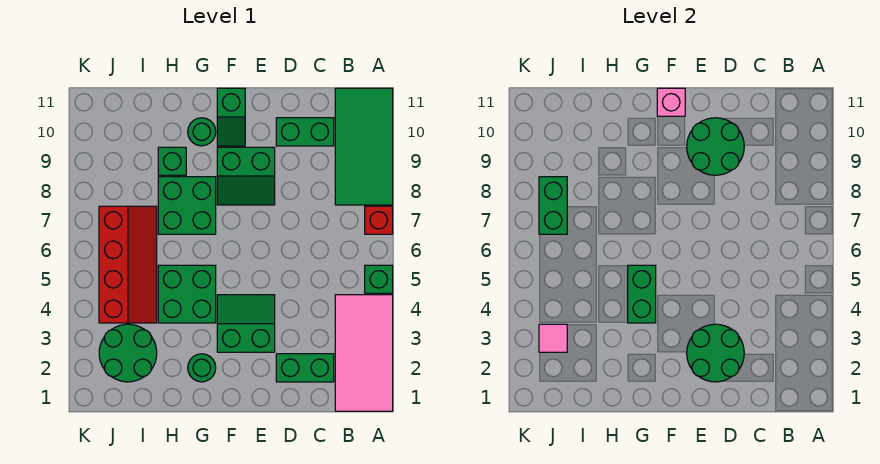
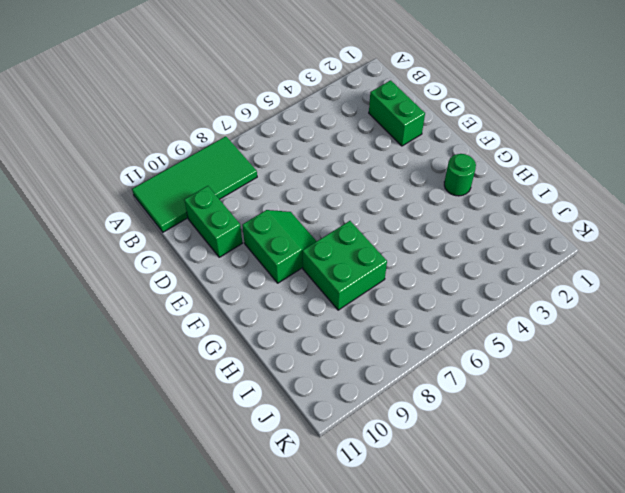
none -> pink 2x4 tile [335,295,393,411]
none -> green 1x1 brick [365,265,393,293]
none -> red 1x1 brick [365,206,393,234]

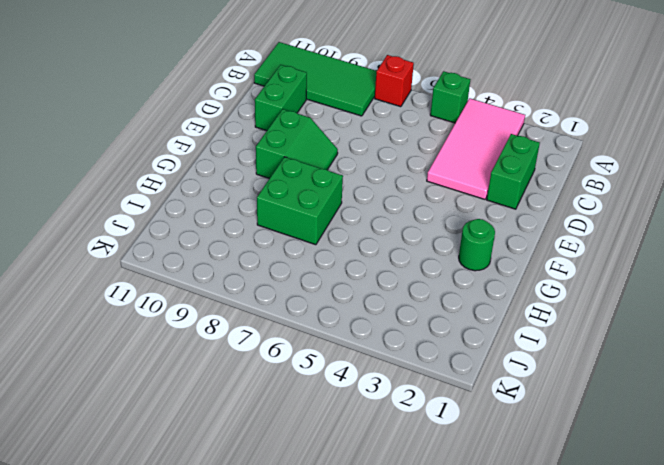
pink 2x4 tile [427,98,525,199] -> pink 2x4 tile turned to [335,295,393,411]
none -> green 2x2 slope [217,295,275,352]
none -> green 1x2 slope [217,88,245,146]
none -> green 2x2 brick [158,265,216,323]

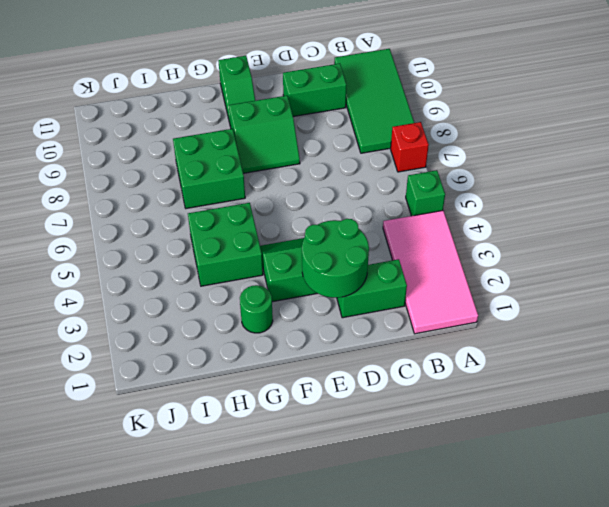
none -> green 1x1 round brick [188,118,216,146]
none -> green 1x1 brick [158,147,186,175]
none -> green 2x2 round brick [99,324,157,382]

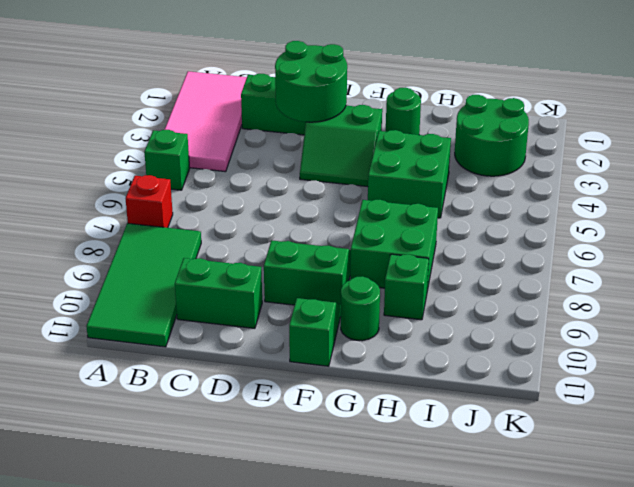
none -> red 2x4 slope [99,206,157,323]
none -> green 2x2 round brick [687,118,744,175]
none -> pink 1x1 brick [657,88,685,116]

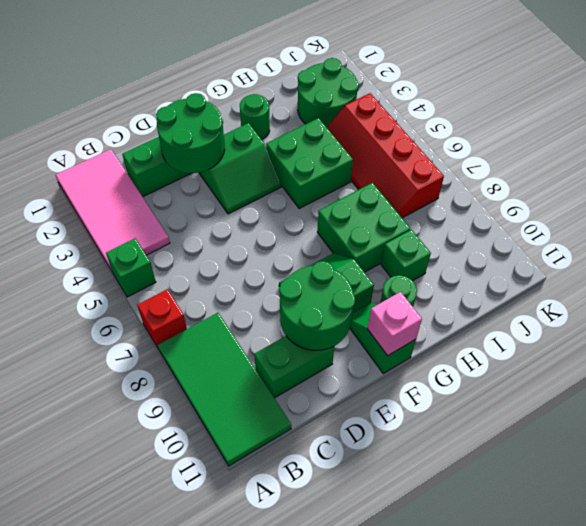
none -> green 1x2 brick [628,265,656,323]
none -> pink 1x1 tile [539,324,567,352]
none -> green 1x2 brick [539,177,567,234]

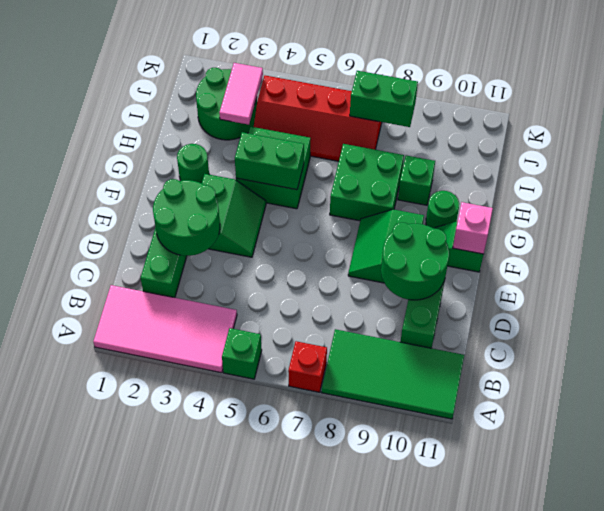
pink 1x2 tile [219,63,263,125] -> pink 1x1 tile [539,324,567,352]

